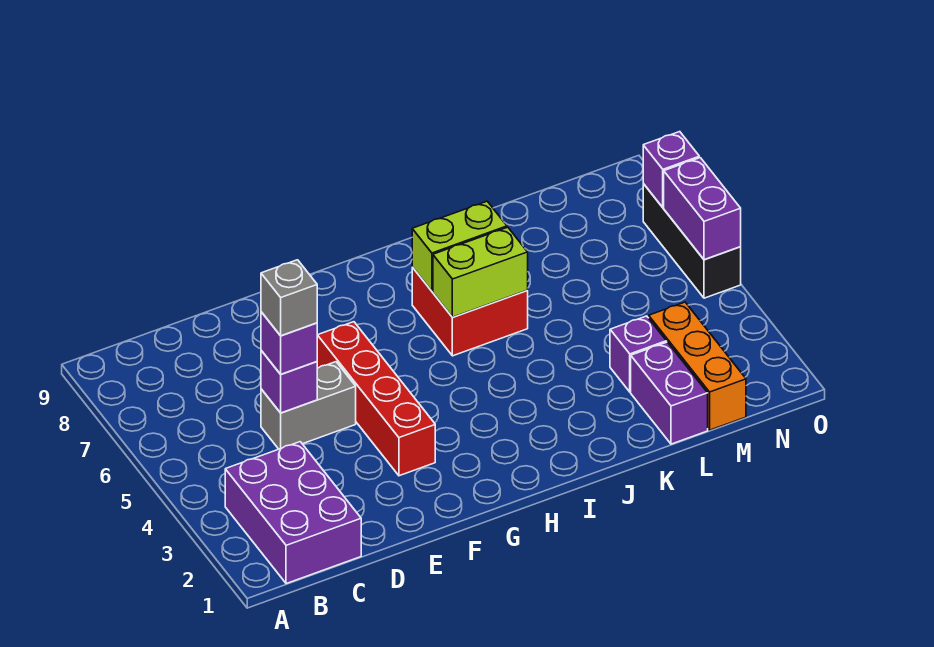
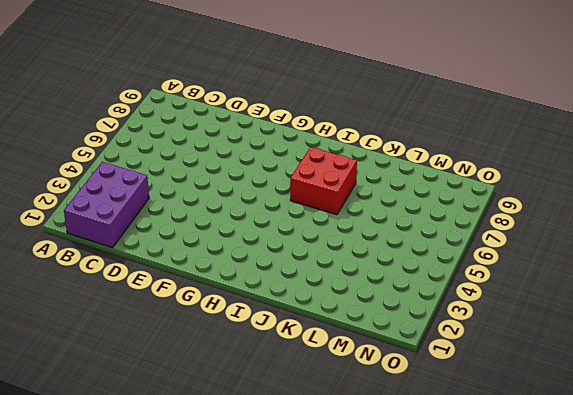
none -> grey 1x2 brick [261,362,356,449]
none -> red 1x4 brick [317,322,435,476]
none -> purple 1x2 brick [631,342,708,444]

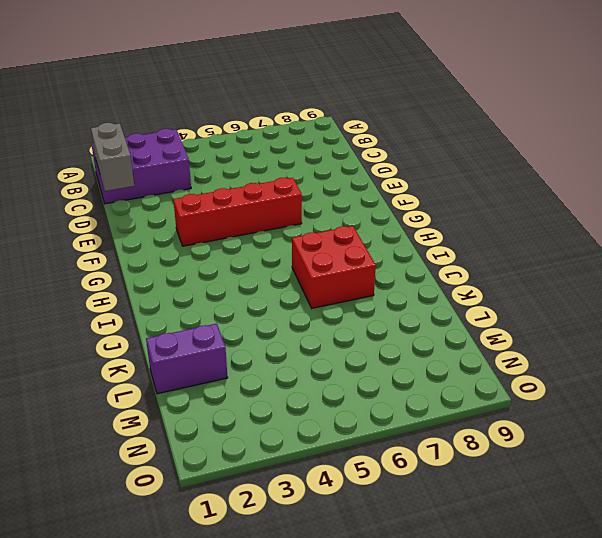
grey 1x2 brick [91,123,134,191] -> grey 1x2 brick moved to [261,362,356,449]
none -> purple 1x1 brick [610,316,666,392]
none -> orange 1x3 brick [649,302,746,430]
none -> black 1x3 brick [643,184,741,298]

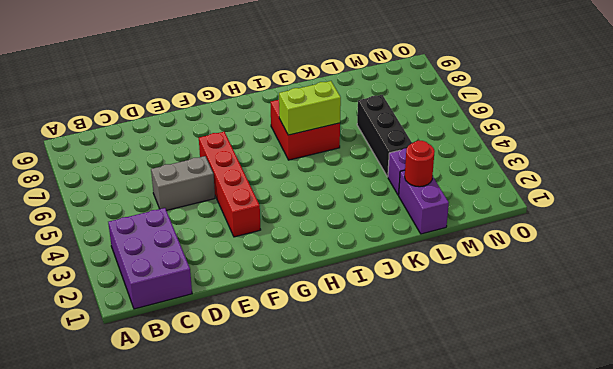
red 1x1 round brick [405,141,435,187] -> none
black 1x3 brick [357,95,412,177] -> black 1x3 brick moved to [643,184,741,298]
none -> orange 1x3 brick [649,302,746,430]
none -> purple 1x1 brick [261,350,317,413]
none -> lime 1x2 brick [412,201,507,291]

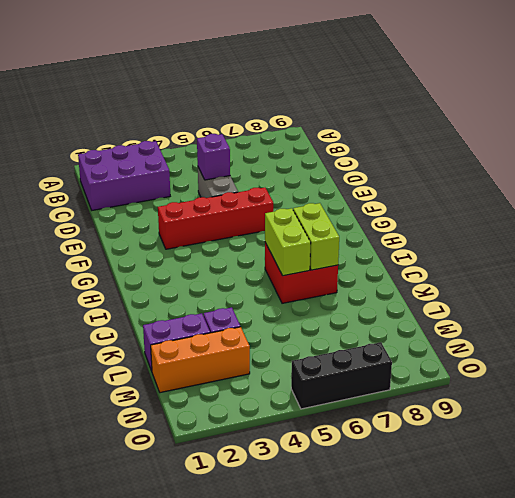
none -> purple 1x2 brick [664,158,741,260]
none -> purple 1x1 brick [643,132,699,207]
none -> purple 1x1 brick [261,312,317,374]

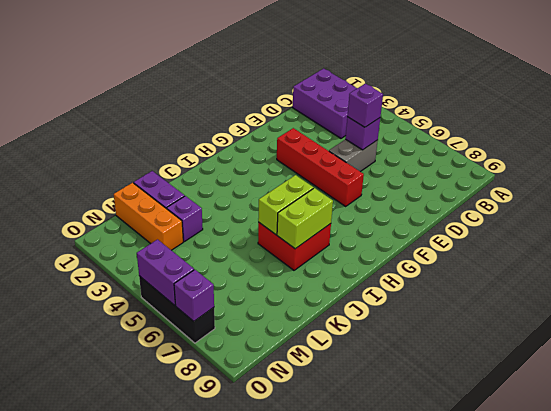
none -> grey 1x1 brick [261,260,317,336]

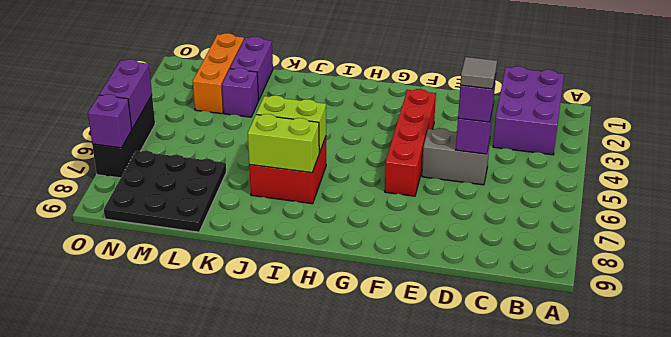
grey 1x1 tile [460,57,497,89] -> grey 1x1 brick [261,260,317,336]
black 3x3 plate [104,151,226,232] -> none

